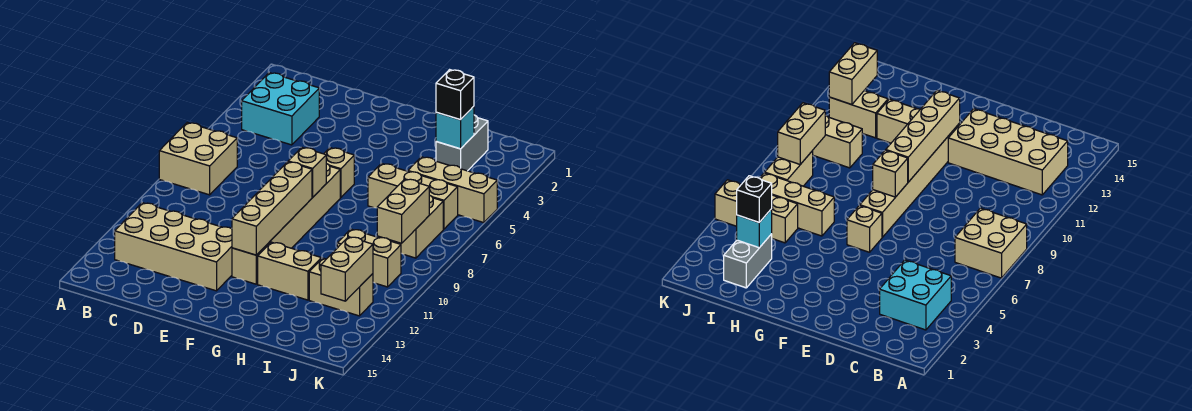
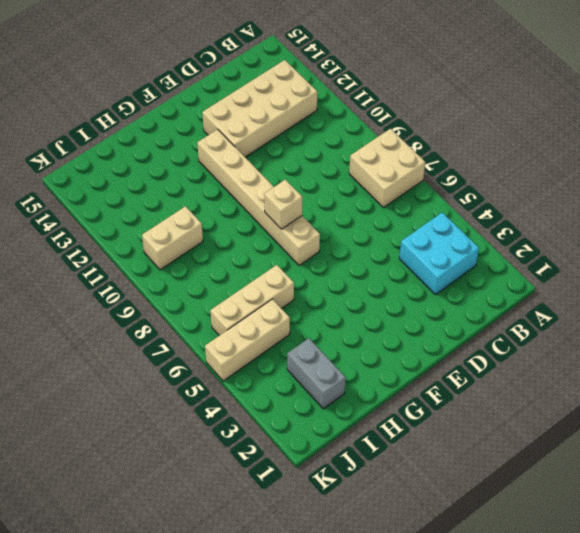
none -> tan 1x1 brick [324,148,354,198]
none -> tan 1x2 brick [258,242,321,300]
none -> tan 1x2 brick [309,258,373,316]

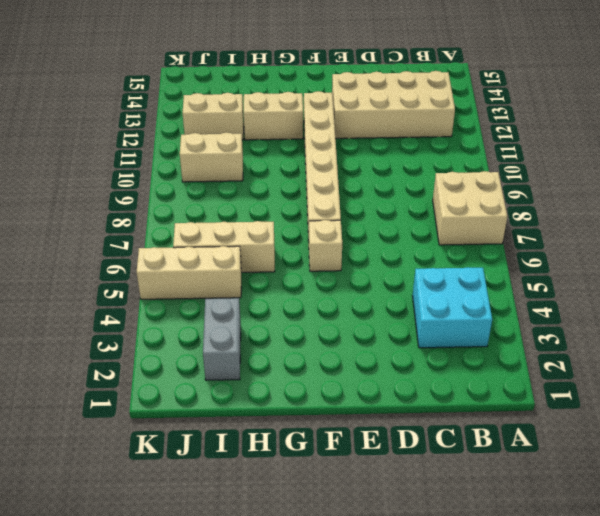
none -> tan 1x2 brick [391,195,443,258]
none -> tan 1x1 brick [288,147,326,197]
none -> tan 1x4 brick [232,162,312,255]

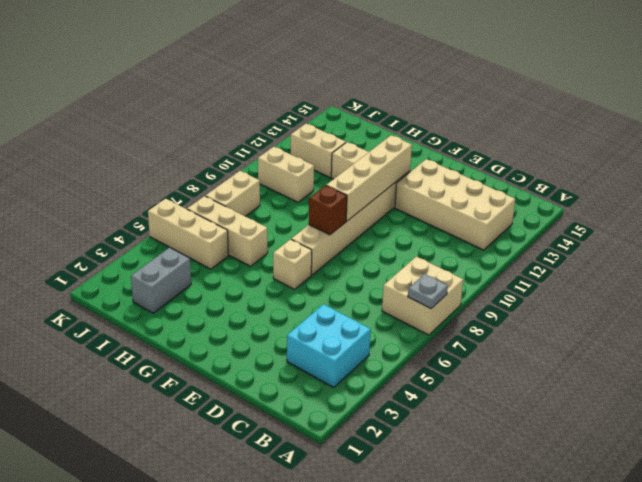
grey 1x1 plate [408,274,448,309] -> none
brown 1x1 brick [309,185,347,235] -> tan 1x1 brick [288,147,326,197]
none -> cyan 1x1 brick [436,106,474,149]
none -> tan 1x2 brick [377,179,429,243]
none -> tan 1x2 brick [321,237,373,301]

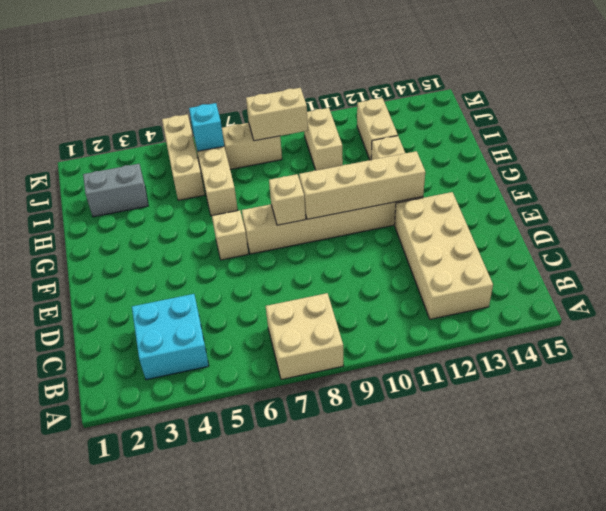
cyan 1x1 brick [189,103,224,151] -> cyan 1x1 brick moved to [436,106,474,149]
none -> tan 1x2 brick [321,237,373,301]
none -> black 1x1 brick [436,70,474,120]

